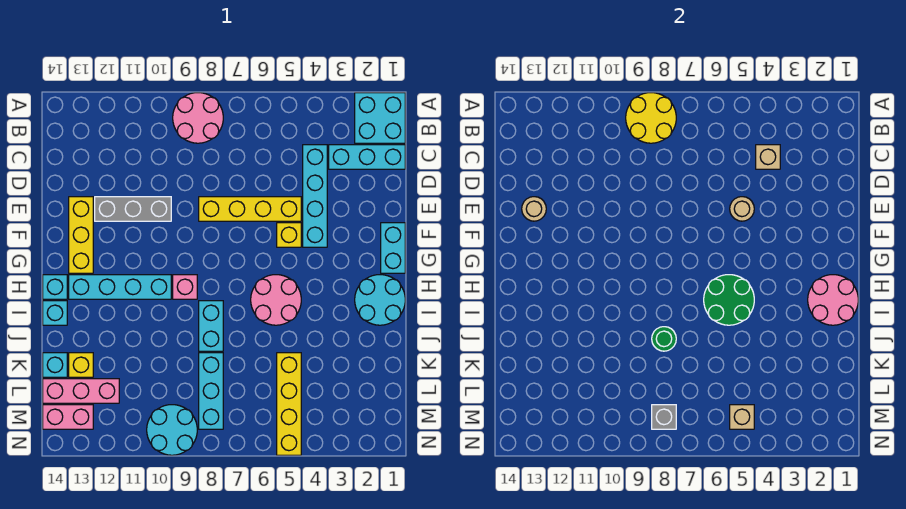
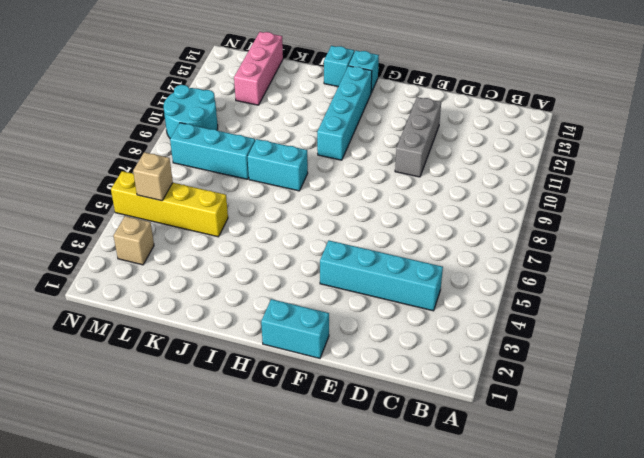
tan 1x1 brick [114,216,154,265] -> tan 1x1 brick moved to [756,145,780,169]
none -> cyan 2x2 brick [355,93,405,143]
none -> pink 2x2 round brick [173,93,223,143]
none -> cyan 1x3 brick [329,145,405,169]
none -> yellow 1x4 brick [199,197,301,221]

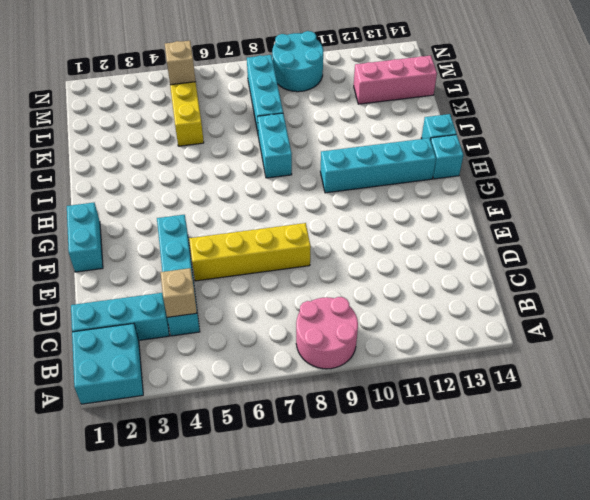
none -> grey 1x3 brick [95,197,171,221]
none -> yellow 1x3 brick [69,197,93,273]
none -> yellow 1x1 brick [277,223,301,247]
none -> cyan 2x2 round brick [355,275,405,325]

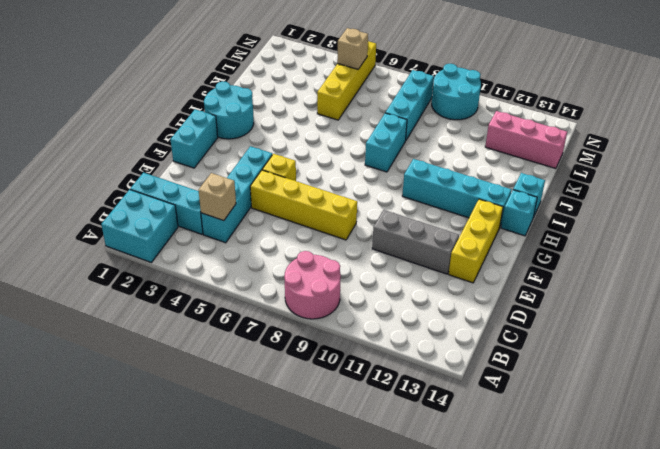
none -> pink 2x2 round brick [251,275,301,325]
none -> pink 1x1 brick [173,275,197,299]
none -> yellow 1x1 brick [69,353,93,377]
none -> cyan 1x1 brick [43,353,67,377]

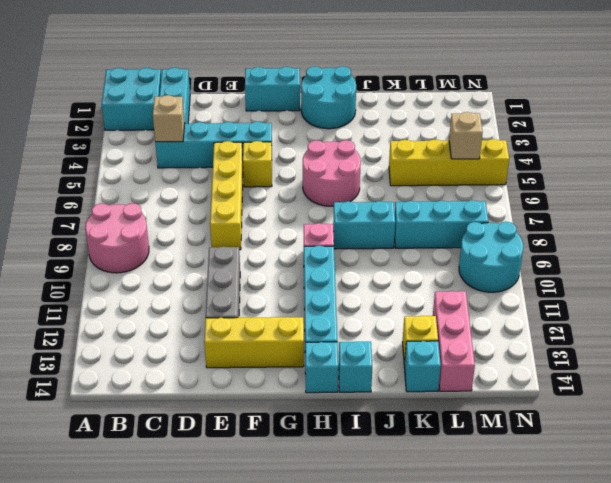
none -> pink 1x2 brick [43,405,93,429]
none -> yellow 2x2 round brick [626,93,676,143]
none -> tan 1x1 round brick [730,197,754,221]
none -> tan 1x1 round brick [522,197,546,221]

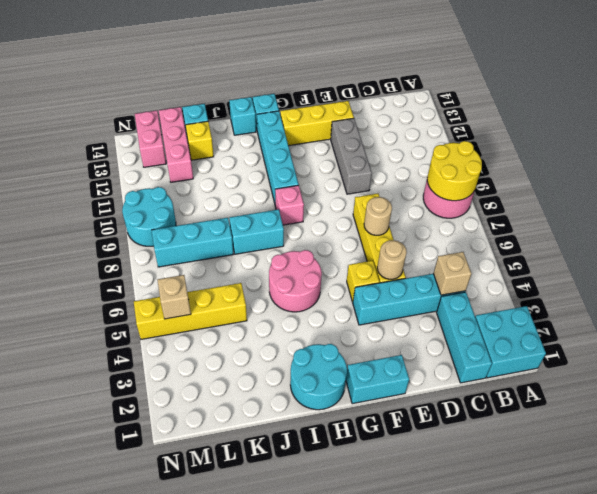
tan 1x1 round brick [364,197,392,235] -> tan 1x1 round brick moved to [522,197,546,221]
none -> pink 2x2 round brick [808,275,858,325]
none -> green 2x2 round brick [704,275,754,325]
none -> green 1x1 round brick [652,327,676,351]
none -> grey 1x1 brick [652,405,676,429]

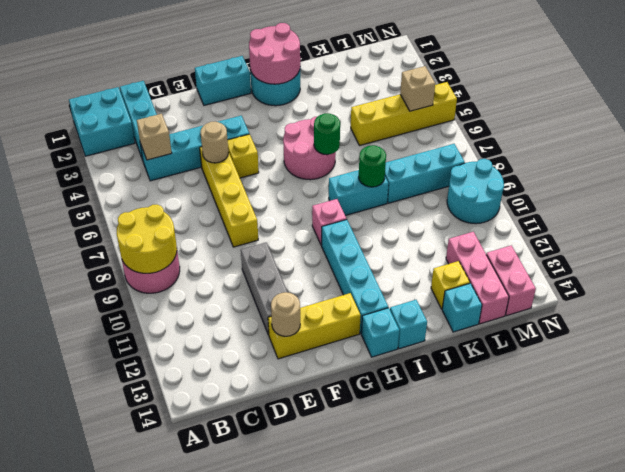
green 1x1 round brick [314,113,340,155] -> green 2x2 round brick [704,275,754,325]
none -> grey 1x1 brick [652,405,676,429]

